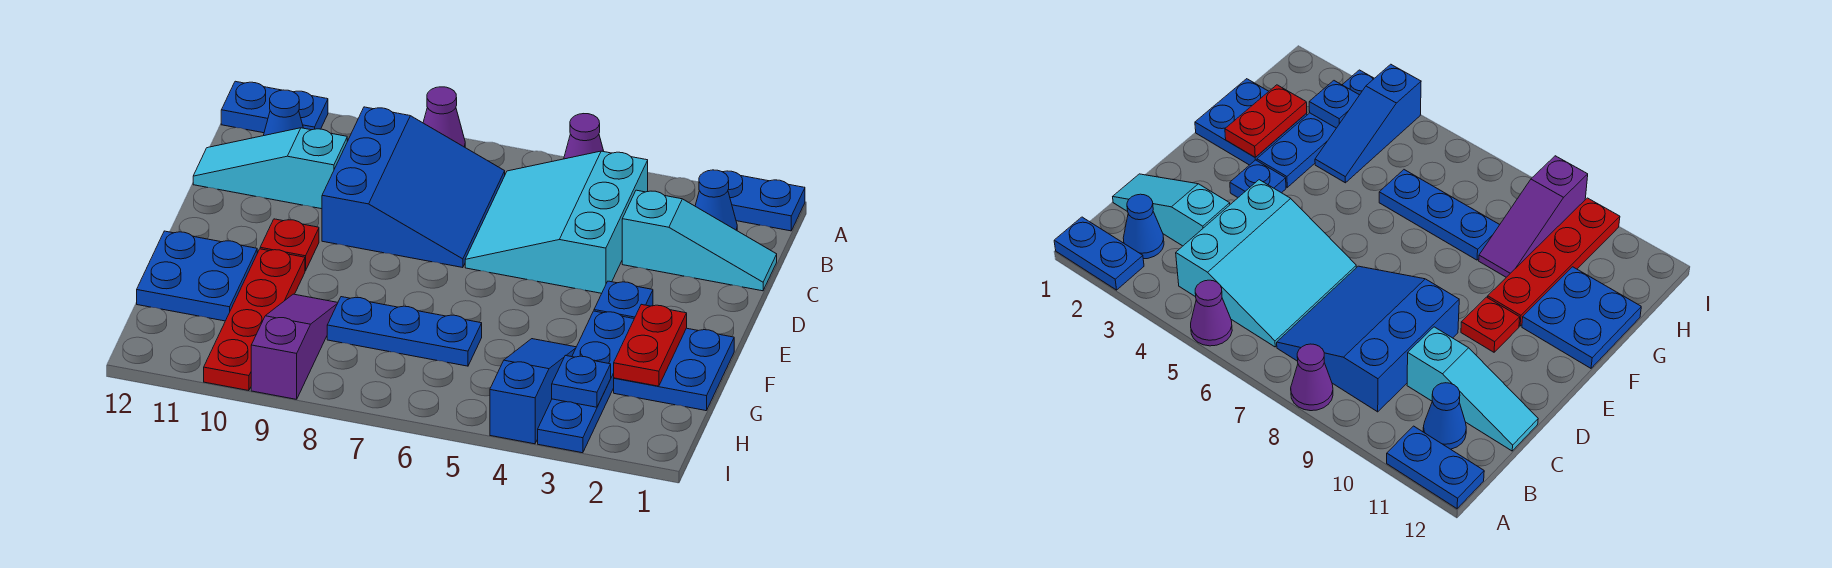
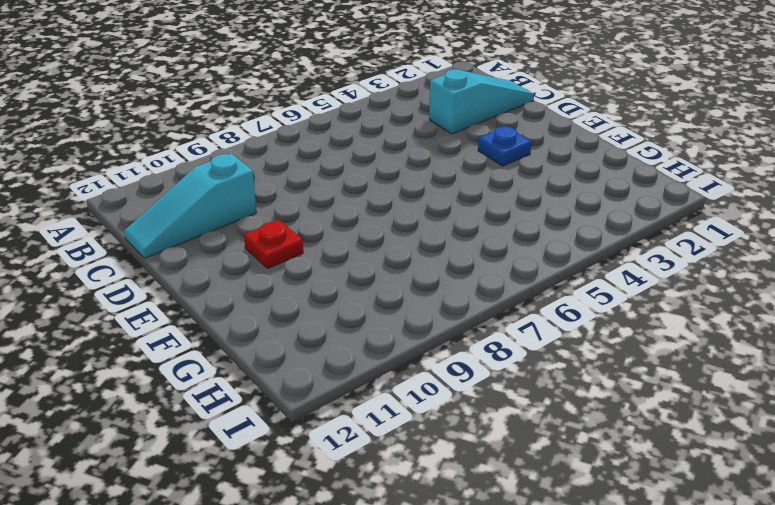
none -> blue 1x2 plate [723,171,805,231]
none -> purple 1x1 cone [564,114,604,159]
none -> purple 1x1 cone [423,87,465,147]

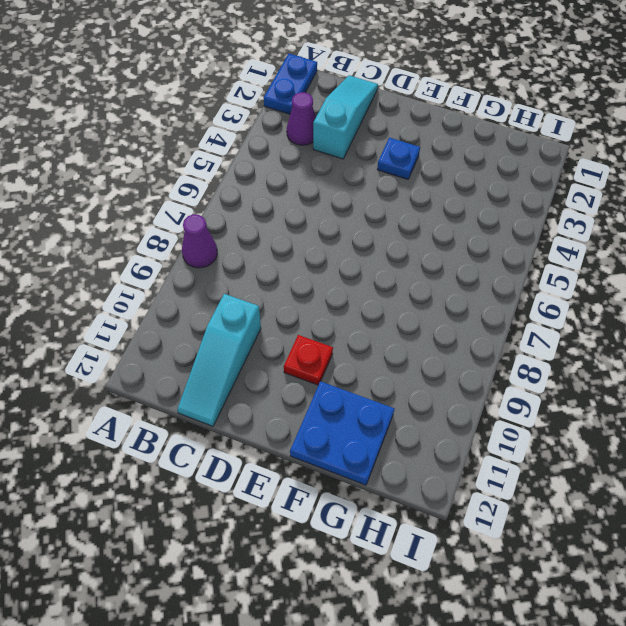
purple 1x1 cone [287,92,316,145] -> purple 1x1 cone moved to [564,114,604,159]
none -> blue 1x2 plate [221,81,328,133]
none -> blue 1x1 cone [695,170,737,230]
none -> cyan 3x3 slope [465,151,648,293]

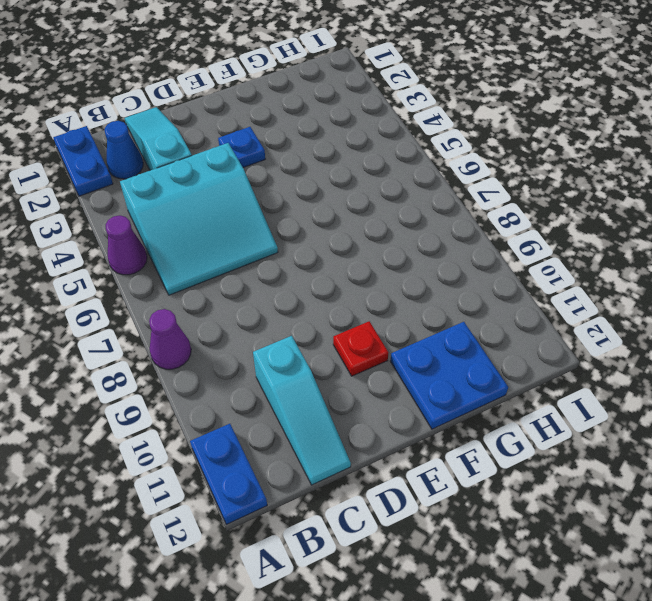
none -> blue 3x3 slope [322,107,505,268]
none -> blue 1x1 cone [263,90,303,136]
none -> blue 2x2 plate [614,328,734,411]

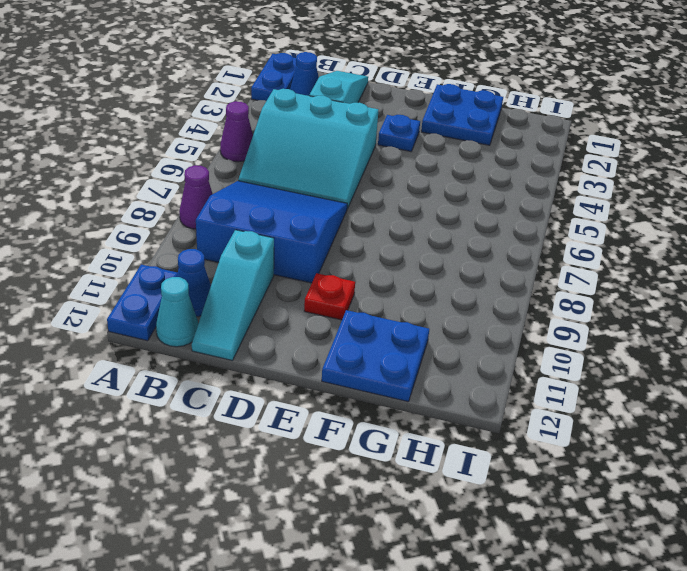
cyan 1x1 cone [156,277,198,347] -> none
none -> blue 1x4 plate [538,311,634,453]
none -> red 1x4 plate [204,249,305,391]
none -> blue 1x3 slope [490,339,576,444]

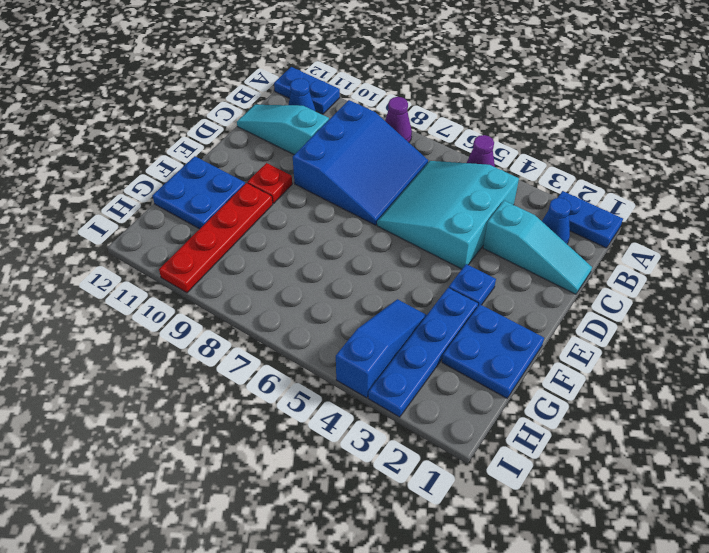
none -> blue 1x3 plate [327,297,482,366]
none -> purple 1x3 slope [251,294,338,399]
none -> red 1x2 plate [614,304,687,386]

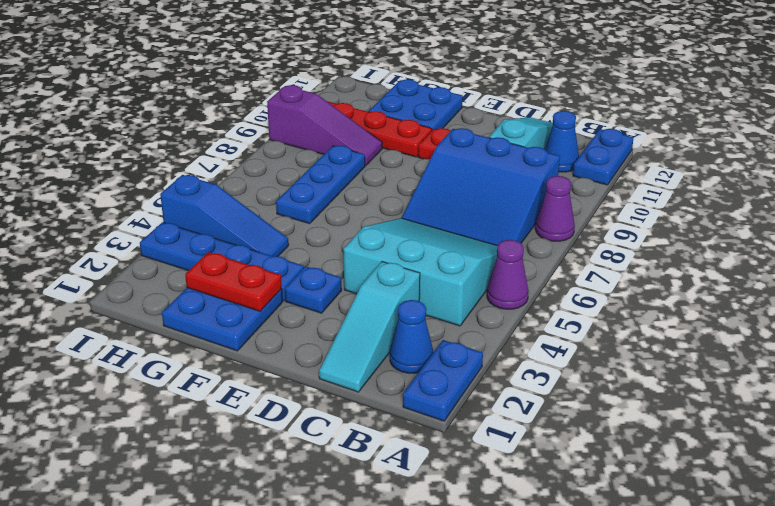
none -> blue 1x1 plate [552,355,611,407]

